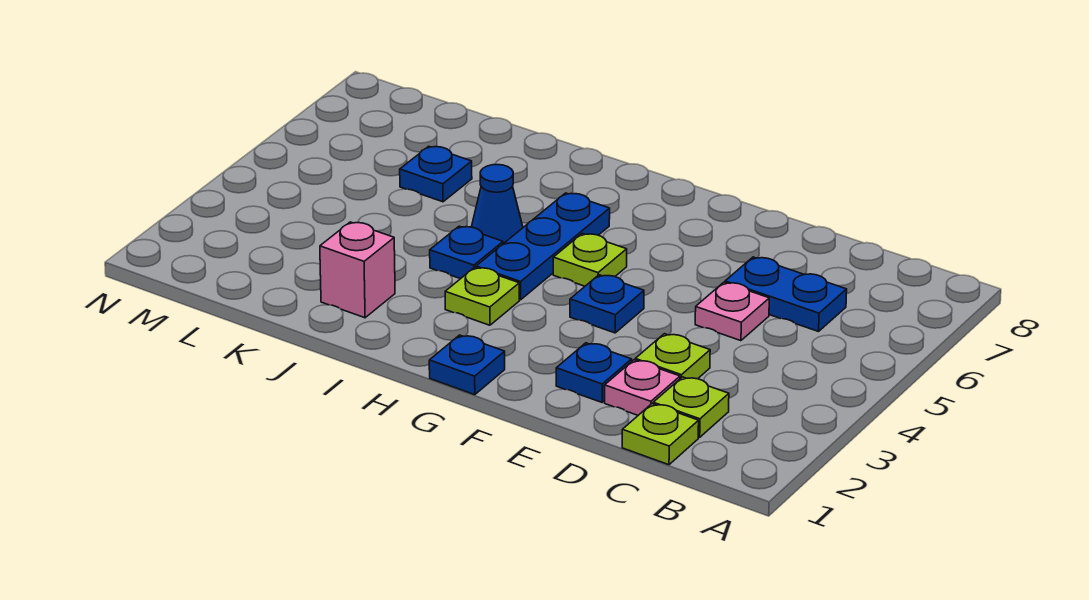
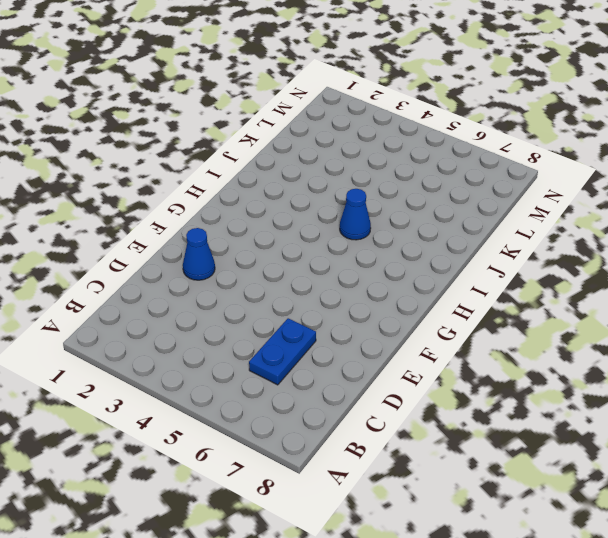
blue 1x1 cone [183,228,215,280] -> blue 1x1 plate [556,343,632,402]
none -> lime 1x1 plate [622,404,699,465]
none -> lime 1x1 plate [653,377,729,437]
none -> pink 1x1 plate [605,360,680,415]

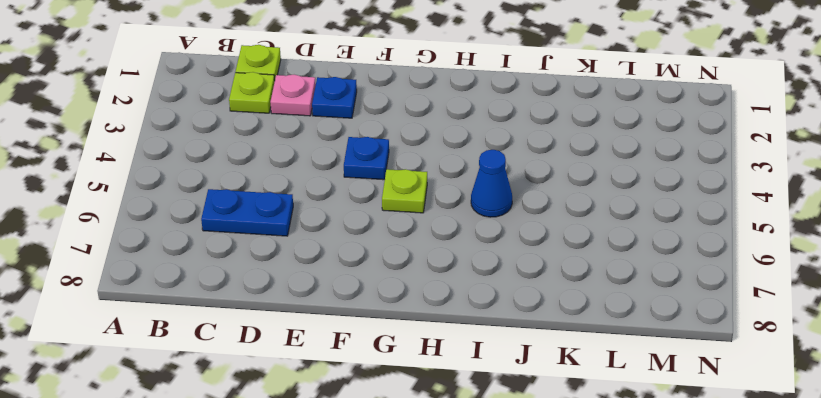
none -> lime 1x1 plate [635,334,710,379]
none -> pink 1x1 plate [695,282,769,341]
none -> blue 1x1 plate [429,335,505,395]

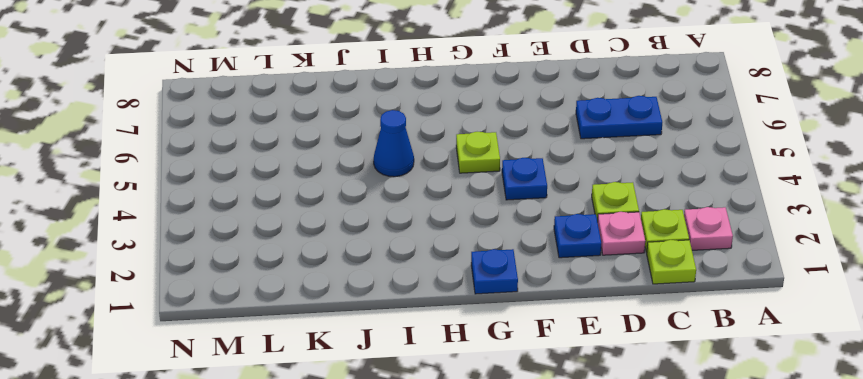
pink 1x1 plate [684,207,733,250] -> pink 1x1 plate moved to [695,282,769,341]
none -> lime 1x1 plate [445,267,519,325]
none -> blue 1x3 plate [476,193,610,300]
none -> blue 1x1 plate [430,226,503,279]

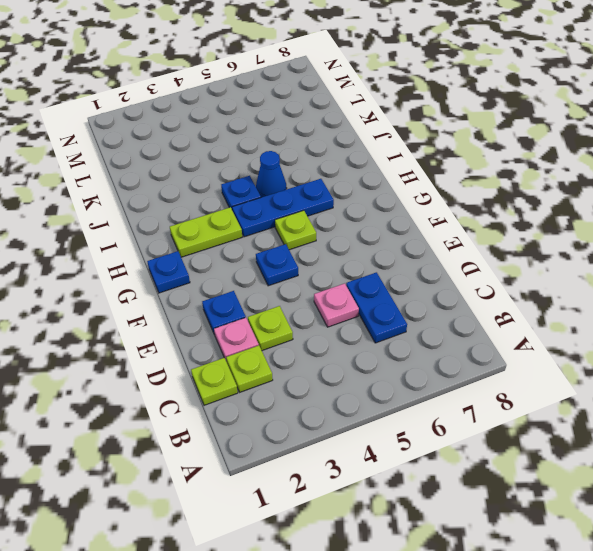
lime 1x2 plate [170,207,242,257] -> lime 1x1 plate [445,267,519,325]
none -> pink 1x1 brick [320,222,395,318]
none -> blue 1x1 plate [400,146,472,202]

